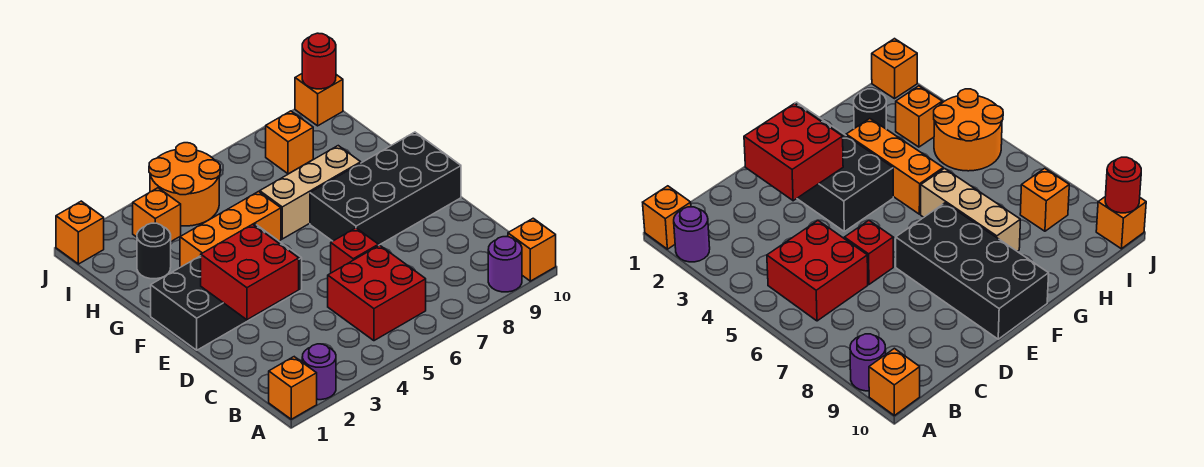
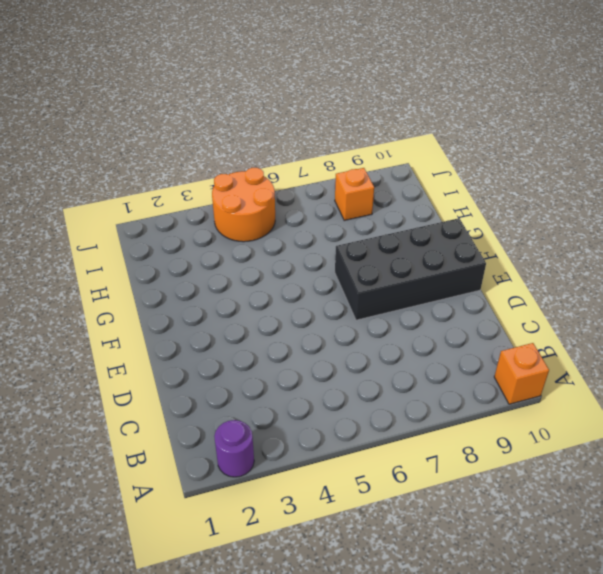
none -> orange 1x1 brick [269,357,317,419]
none -> purple 1x1 round brick [488,237,522,292]
none -> red 2x2 brick [328,245,426,341]

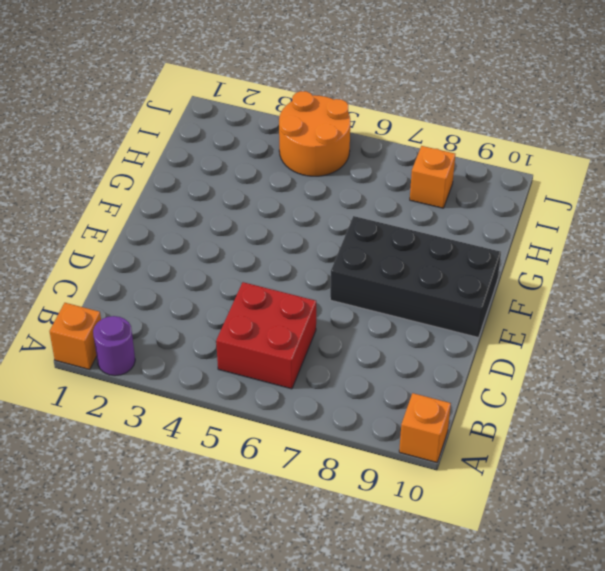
none -> purple 1x1 round brick [488,237,522,292]
none -> red 1x1 brick [331,228,379,273]
none -> black 2x4 brick [151,224,302,350]

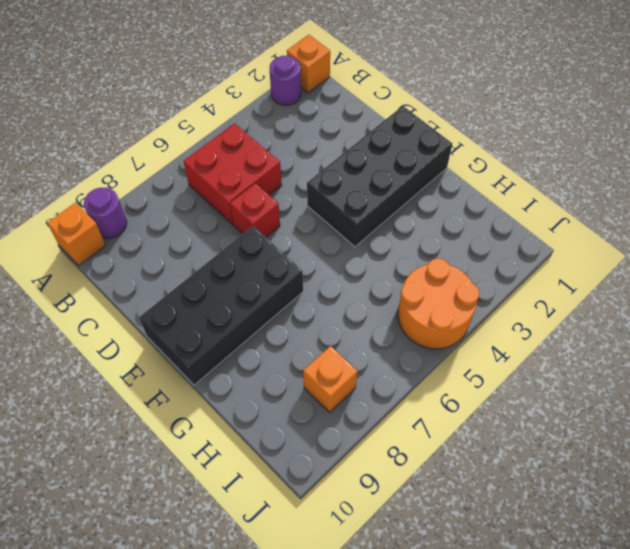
none -> orange 1x3 brick [180,192,281,267]
none -> tan 1x3 brick [260,146,361,239]
none -> black 1x1 round brick [137,223,171,279]

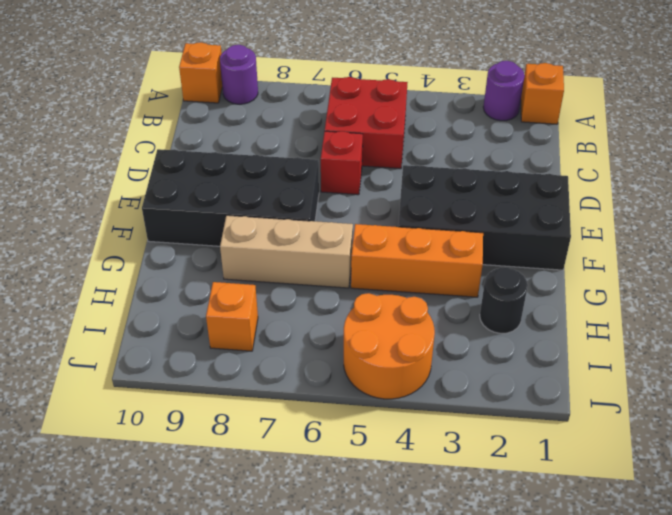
none -> orange 1x1 brick [133,188,181,241]
none -> orange 1x1 brick [56,201,104,264]
none -> orange 1x1 brick [295,74,343,126]

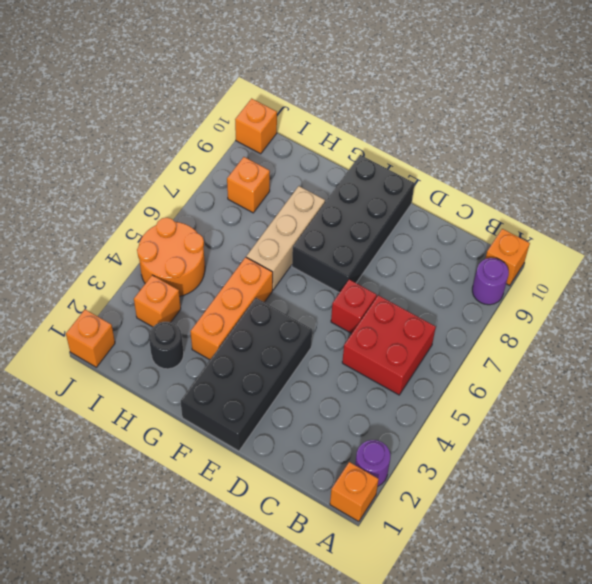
none -> red 2x2 brick [201,224,299,320]
none -> red 1x1 round brick [302,33,336,89]

